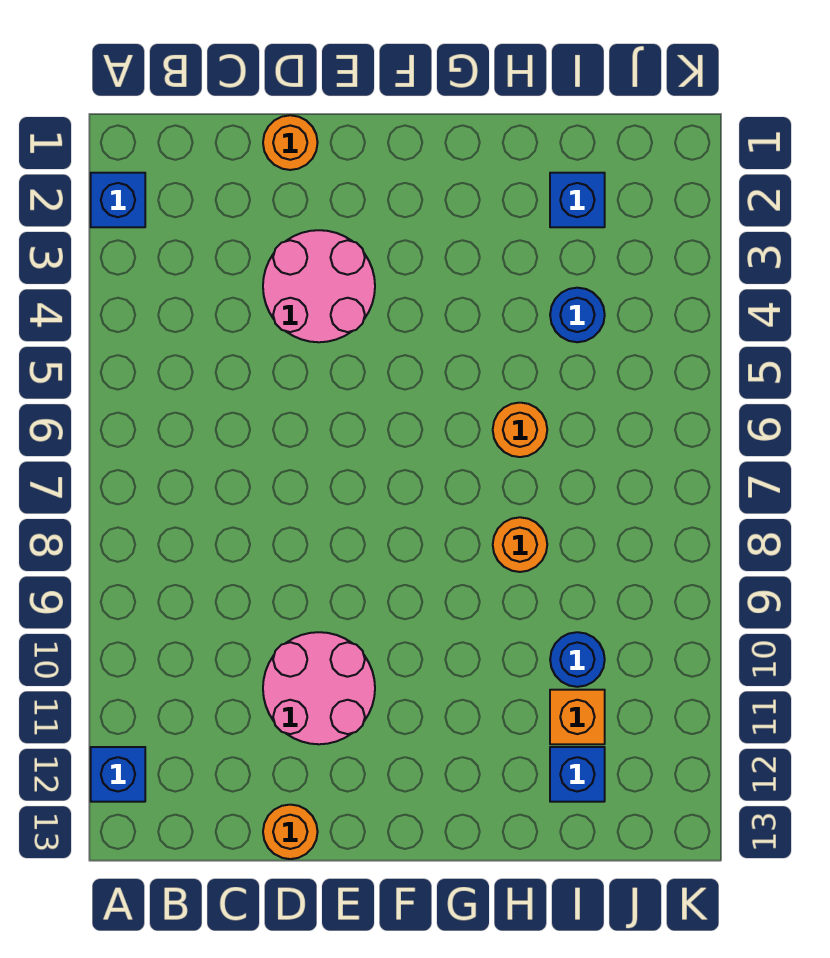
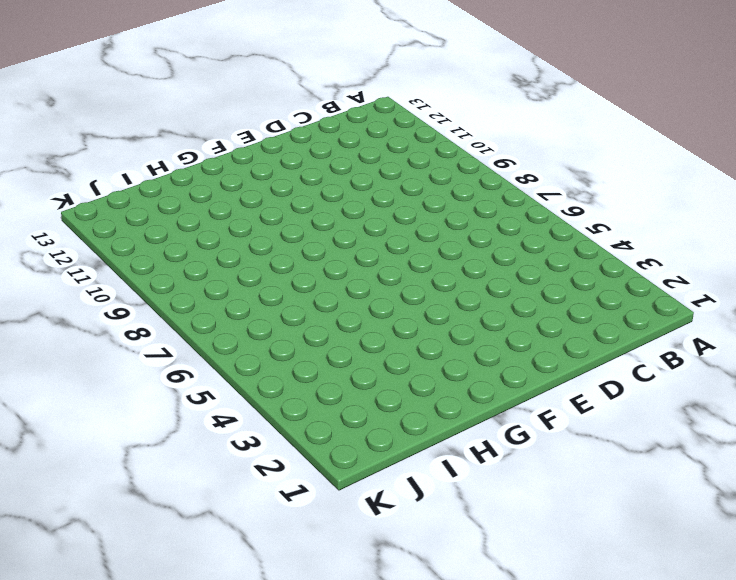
none -> blue 1x1 brick [91,173,145,227]
none -> blue 1x1 brick [91,747,145,802]
none -> orange 1x1 round brick [263,115,318,170]

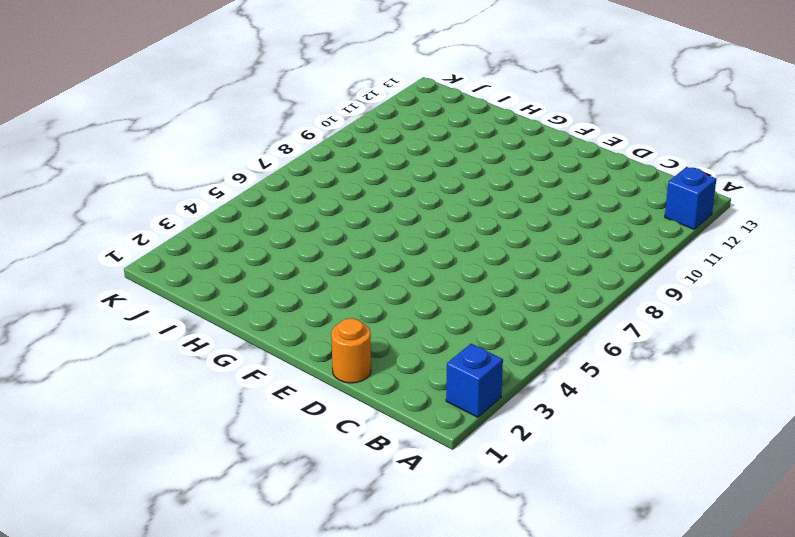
none -> pink 2x2 round brick [263,230,375,342]
none -> pink 2x2 round brick [263,632,375,744]
none -> orange 1x1 round brick [263,805,318,859]

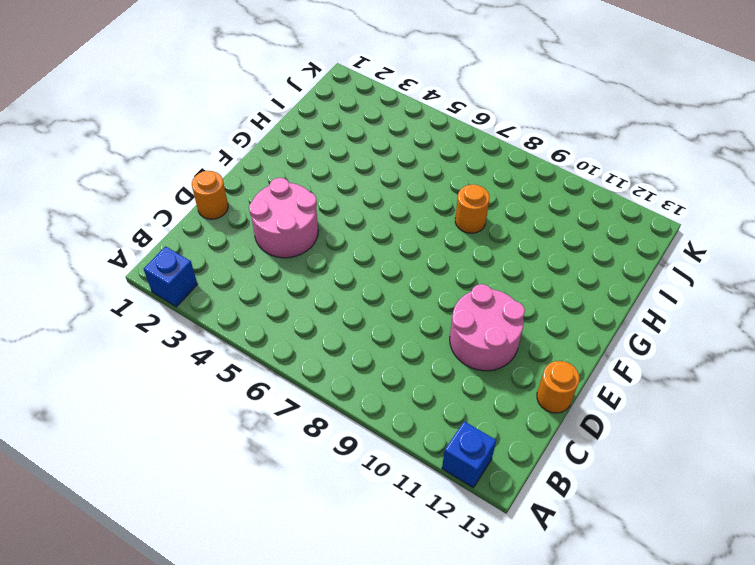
none -> orange 1x1 round brick [493,403,547,457]
none -> blue 1x1 brick [550,173,605,227]
none -> blue 1x1 round brick [550,288,605,342]

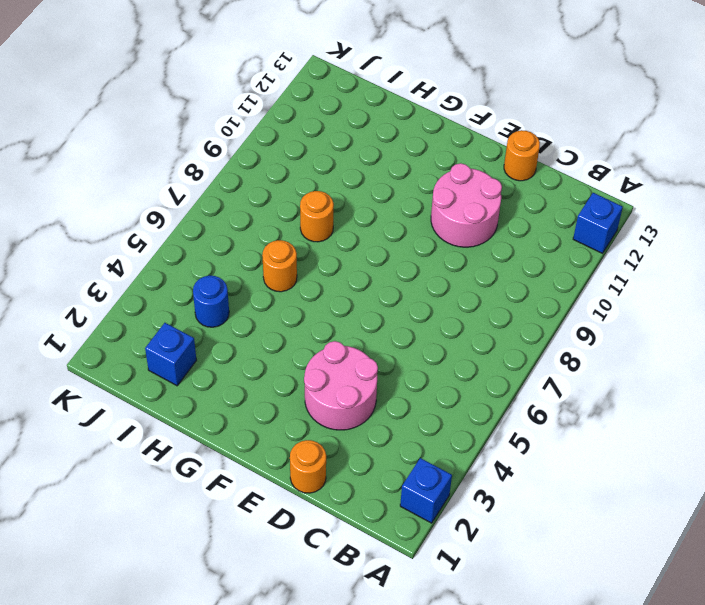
none -> blue 1x1 round brick [550,632,605,687]
none -> orange 1x1 brick [550,690,605,744]
none -> blue 1x1 brick [550,747,605,802]

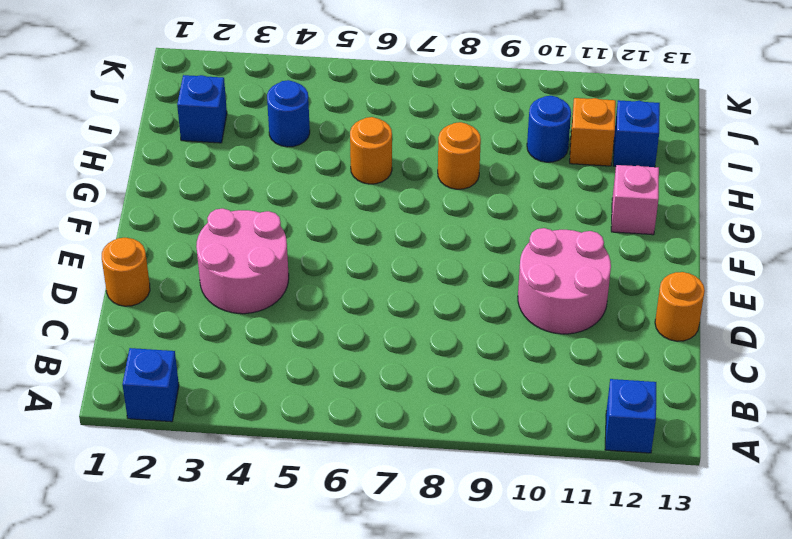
pink 1x1 brick [611,165,659,235] -> none

